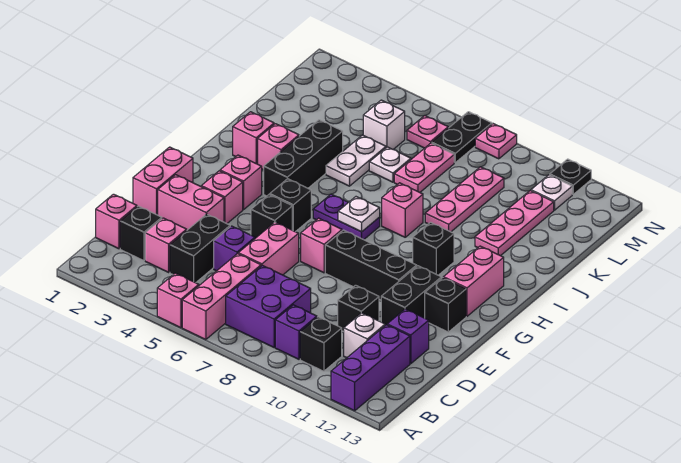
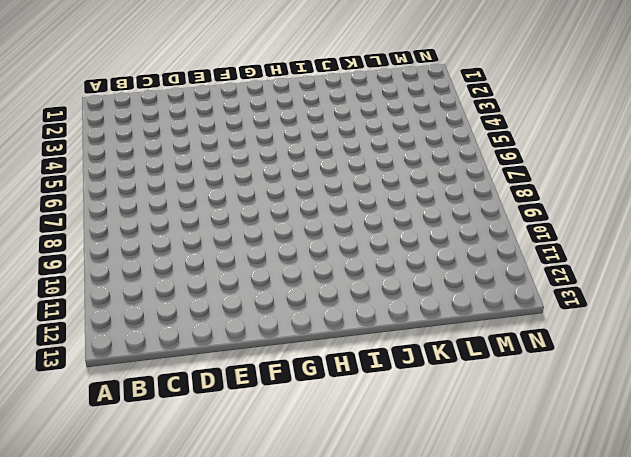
none -> pink 1x1 brick [157,273,199,328]
none -> pink 1x3 brick [182,253,261,340]
none -> purple 1x3 brick [331,325,410,411]
none -> purple 2x2 brick [226,265,311,347]

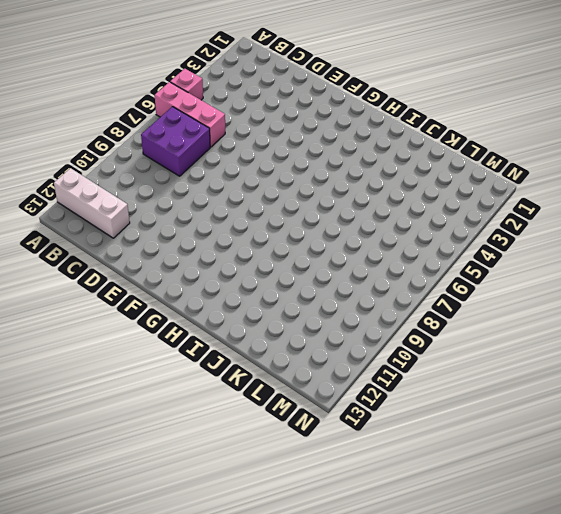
white 1x3 brick [54,168,130,238] -> purple 1x3 brick [331,325,410,411]
none -> purple 1x1 brick [275,305,317,359]
none -> black 1x1 brick [300,317,342,371]
none -> pink 1x1 brick [96,194,137,249]
none -> black 1x1 brick [120,206,162,261]

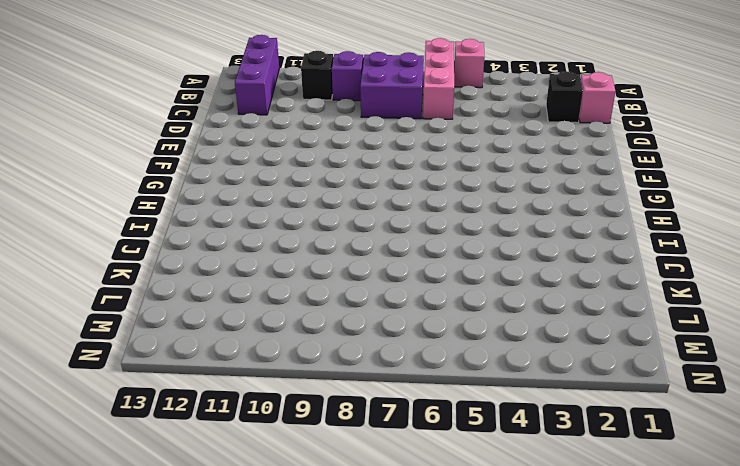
none -> pink 1x1 brick [145,218,187,272]
none -> black 1x2 brick [170,214,230,283]
none -> white 1x1 brick [344,313,385,358]
none -> purple 1x1 brick [214,226,255,271]

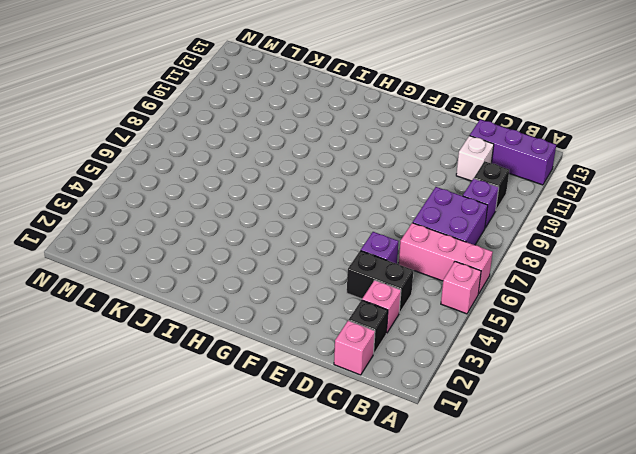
none -> pink 1x2 brick [238,222,299,275]
none -> black 1x1 brick [338,285,379,332]
none -> purple 1x1 brick [387,309,429,364]
none -> pink 1x2 brick [133,147,193,215]

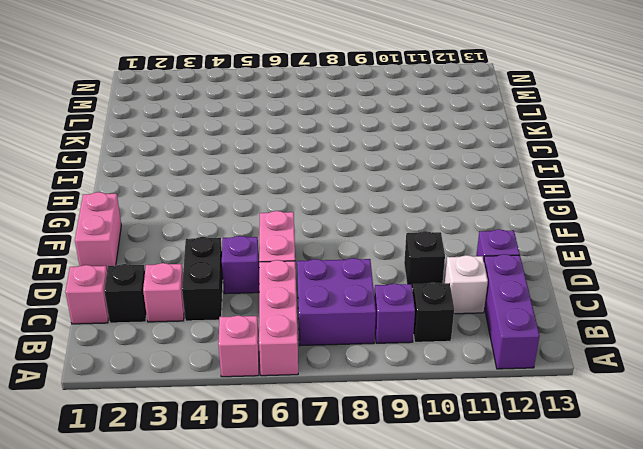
none -> pink 1x2 brick [158,175,224,230]
none -> black 1x2 brick [381,266,441,325]
none -> pink 1x1 brick [201,171,243,224]
none -> black 1x1 brick [251,195,292,238]

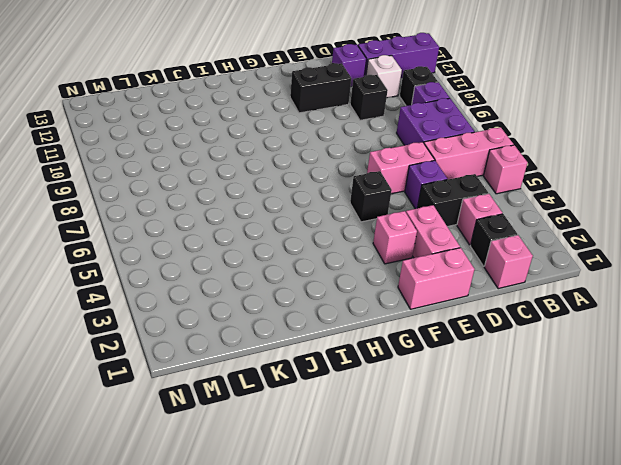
none -> pink 1x1 brick [301,218,342,273]
none -> black 1x3 brick [325,230,417,300]
none -> black 1x1 brick [425,278,466,332]
none -> pink 1x1 brick [220,155,262,210]

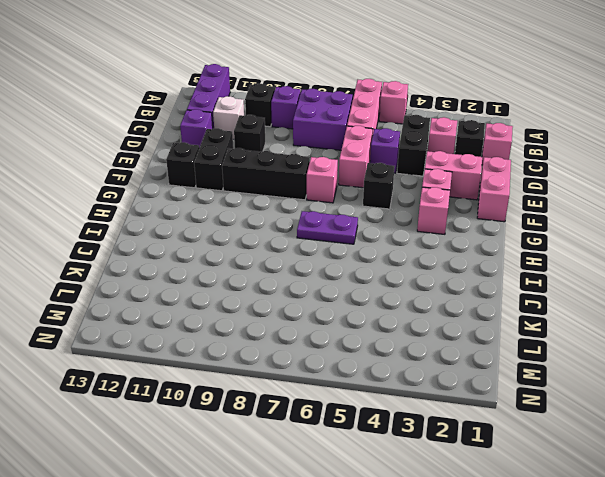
none -> black 1x1 brick [270,179,311,232]
none -> pink 1x2 brick [443,246,504,316]
none -> black 1x3 brick [264,120,343,196]
none -> black 1x1 brick [413,222,454,275]

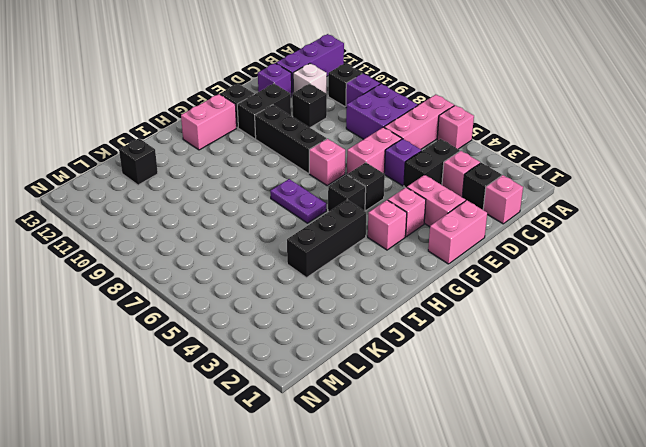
black 1x1 brick [119,138,158,185] -> black 1x1 brick moved to [413,222,454,275]
none -> pink 1x1 brick [233,112,274,164]
none -> pink 1x1 brick [258,124,299,170]
none -> pink 1x1 brick [382,183,423,237]
none -> white 1x2 plate [326,135,386,186]

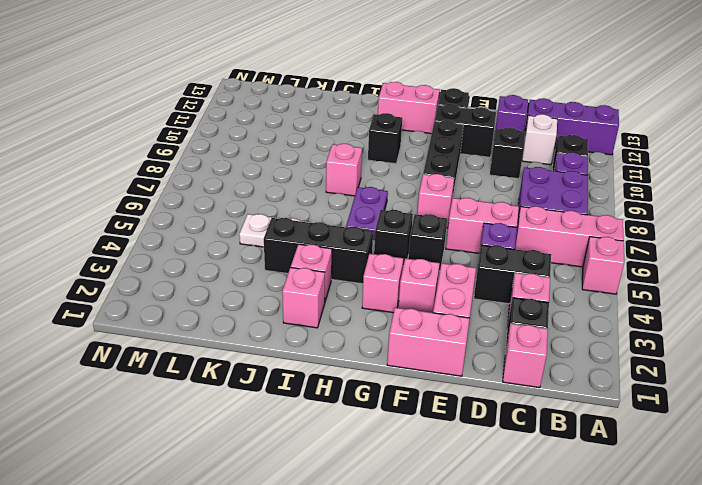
none -> pink 1x3 plate [425,167,504,232]
none -> pink 1x3 plate [475,191,554,256]
none -> white 1x1 plate [369,147,411,182]
none -> pink 1x2 plate [394,143,454,192]

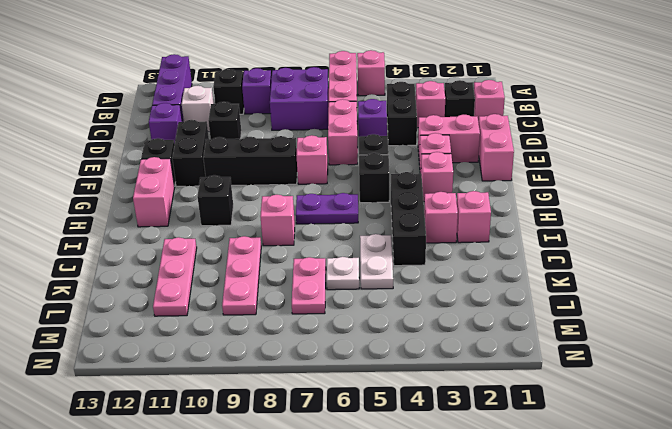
none -> white 1x1 brick [363,100,405,149]
none -> pink 1x1 plate [407,116,448,148]
none -> black 1x2 plate [432,112,492,162]
none -> white 1x1 plate [531,175,572,210]

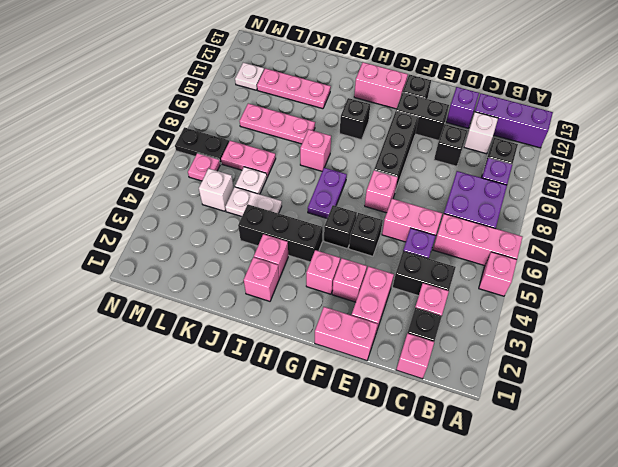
none -> pink 1x1 plate [475,124,517,159]
none -> black 1x1 plate [550,159,591,194]
none -> white 1x1 plate [338,197,380,232]

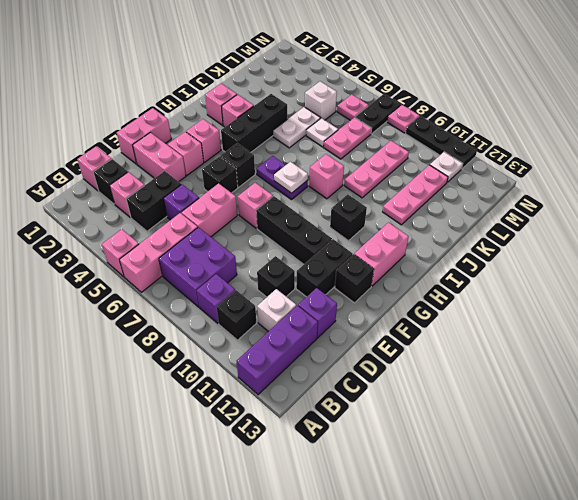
black 1x3 plate [405,116,477,169] -> black 1x1 plate [550,159,591,194]

